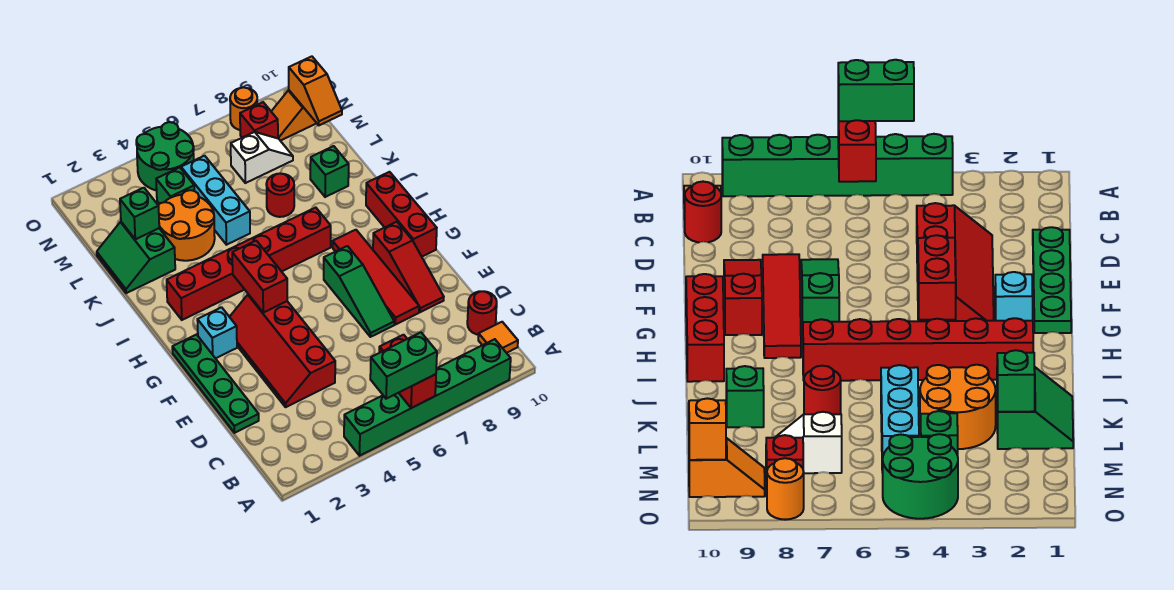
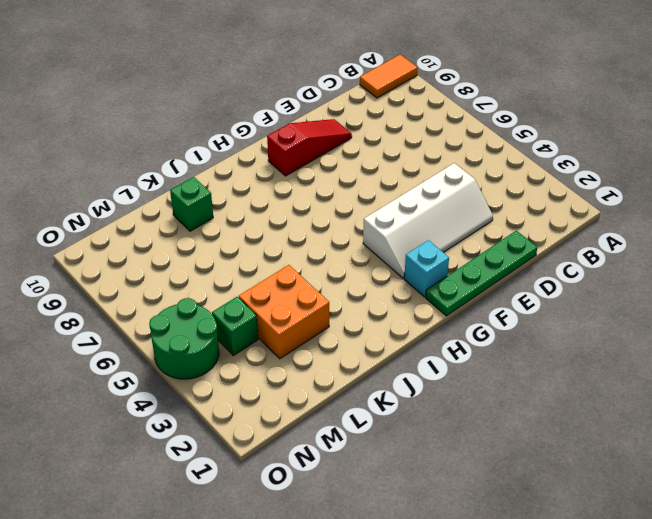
orange 1x2 tile [360,54,418,98] -> orange 1x1 tile [478,322,518,353]
white 2x4 slope [363,163,493,278] -> red 2x4 slope [230,294,335,407]
orange 2x2 brick [239,265,329,359] -> orange 2x2 round brick [158,190,215,261]
none -> green 1x6 brick [344,339,511,456]
none -> red 1x1 round brick [467,291,497,335]
none -> green 1x3 slope [324,246,394,337]

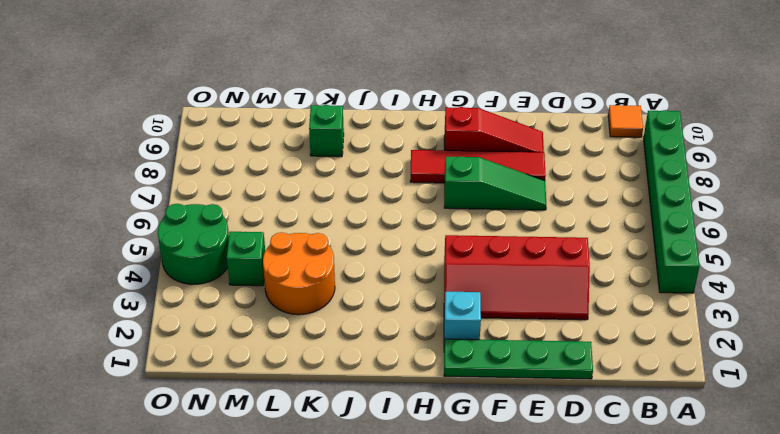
none -> red 1x1 round brick [467,291,497,335]
none -> red 1x3 brick [366,172,437,257]
none -> red 1x6 brick [167,208,331,320]

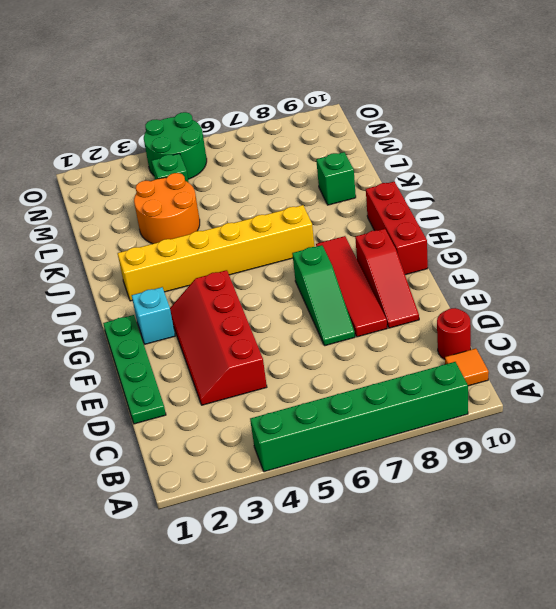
yellow 1x6 brick [118,205,314,301] -> red 1x6 brick [167,208,331,320]
none -> green 2x2 slope [97,222,175,293]
none -> cyan 1x3 brick [181,156,250,245]
none -> red 1x1 round brick [266,174,294,217]

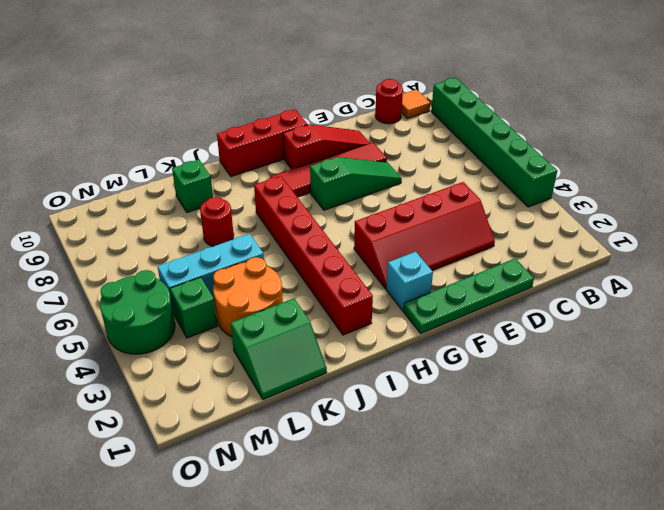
none -> white 1x2 slope [231,132,293,183]
none -> red 1x1 brick [240,102,278,138]
none -> orange 1x2 slope [271,90,317,141]

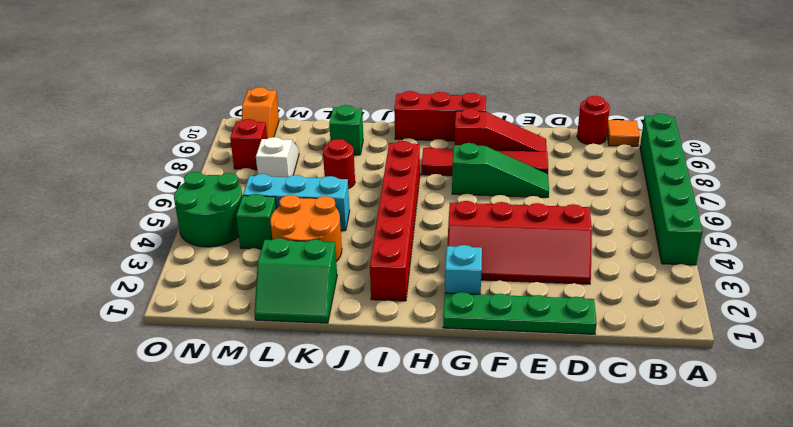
none -> orange 1x1 round brick [230,87,257,130]
none -> red 1x2 brick [379,335,436,408]
none -> red 1x2 brick [232,241,287,312]

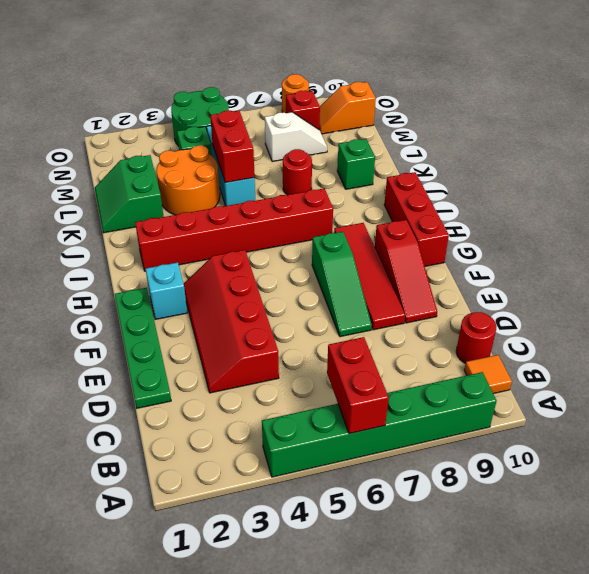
red 1x2 brick [210,110,255,183] -> red 1x2 brick moved to [232,241,287,312]
none -> green 1x1 brick [120,188,159,239]
none -> orange 1x2 slope [289,56,342,125]
none -> green 1x2 brick [370,332,437,399]

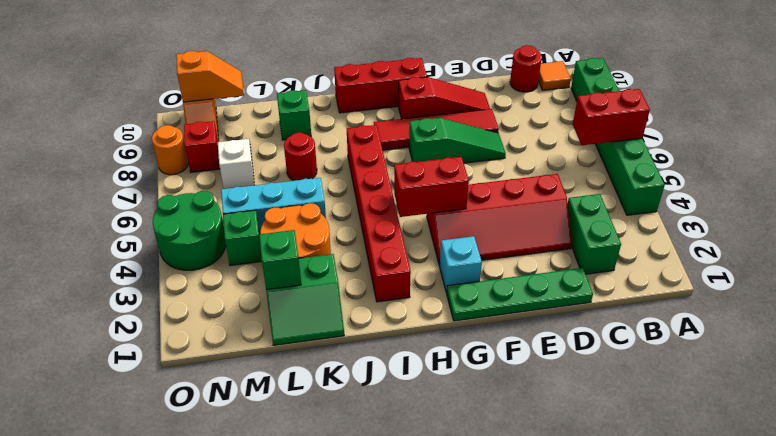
green 1x2 brick [568,194,621,274] -> green 1x2 brick moved to [370,332,437,399]

